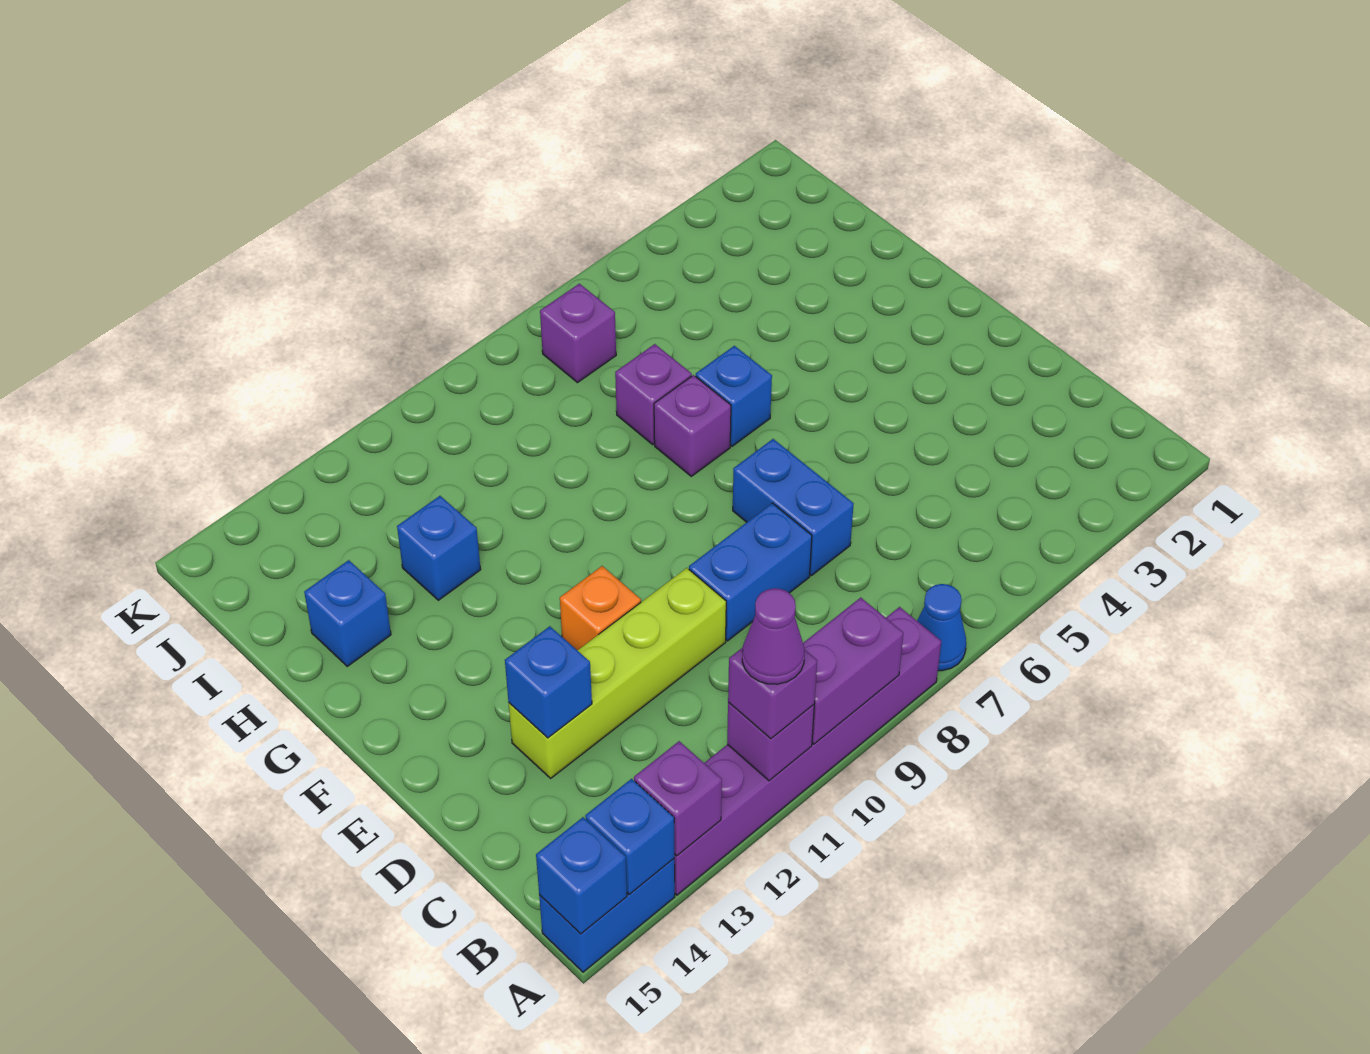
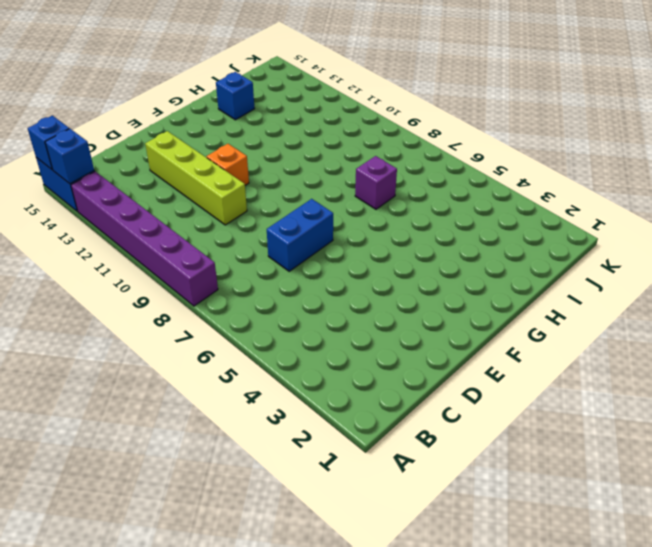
none -> blue 1x1 cone [917,584,966,671]
none -> blue 1x2 brick [689,503,812,641]
none -> blue 1x1 brick [696,346,772,446]

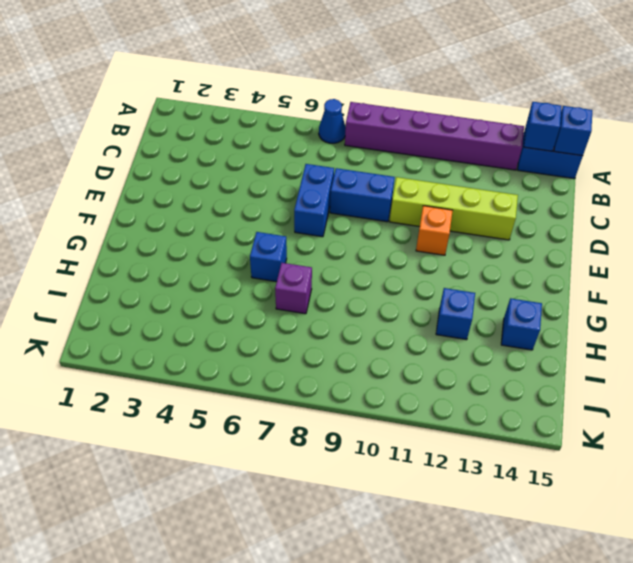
none -> purple 1x1 brick [654,375,731,476]
none -> purple 1x1 brick [540,284,616,383]
none -> purple 1x2 brick [803,598,903,744]

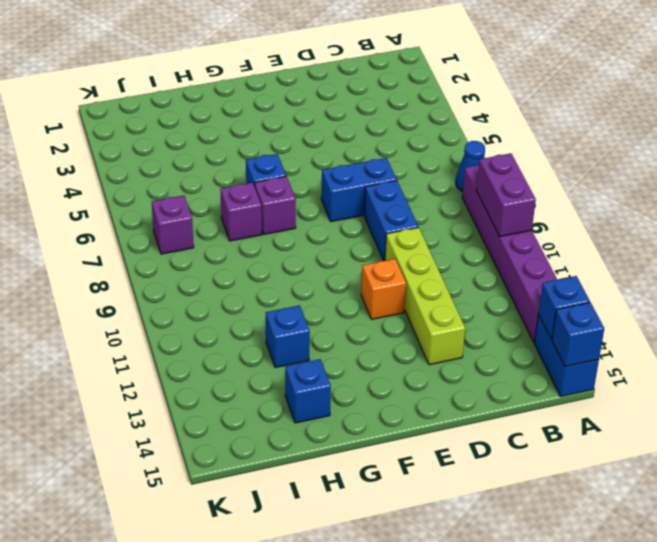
none -> purple 1x1 brick [727,702,814,781]
none -> purple 1x1 brick [634,741,722,856]
none -> blue 1x1 brick [505,626,592,738]

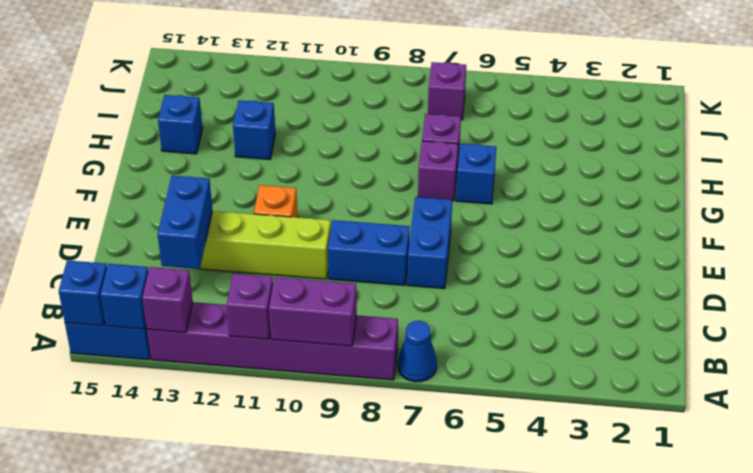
blue 1x2 brick [158,176,212,269] -> blue 1x1 brick [505,626,592,738]
none -> purple 1x1 brick [728,648,817,739]
none -> purple 1x1 cone [742,588,804,684]

